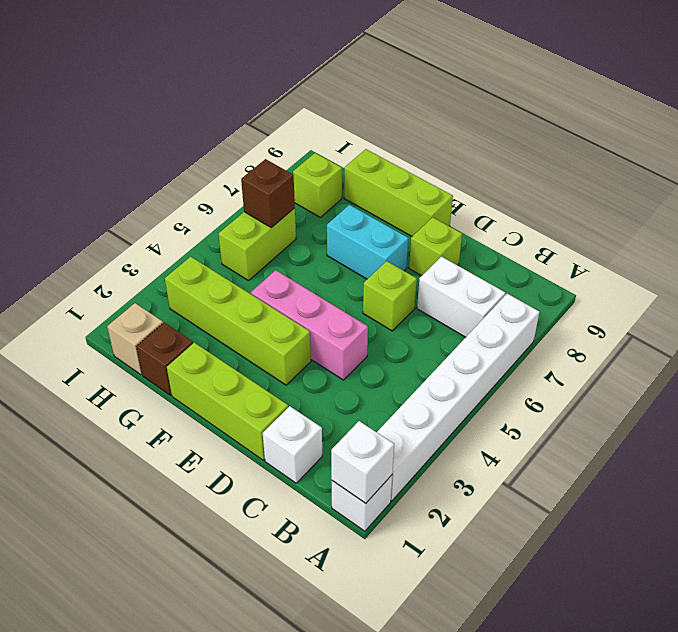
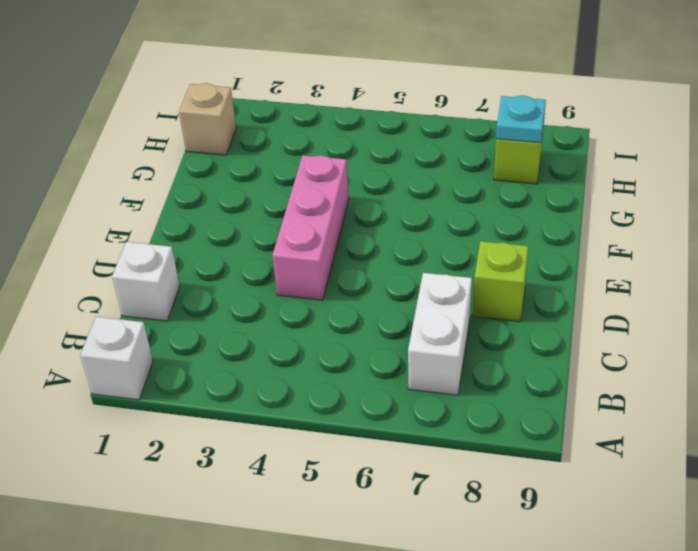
cyan 1x1 plate [496,95,546,143] -> none
none -> white 1x6 brick [377,294,539,501]
none -> lime 1x3 brick [167,343,288,460]
none -> lime 1x1 brick [363,261,417,331]

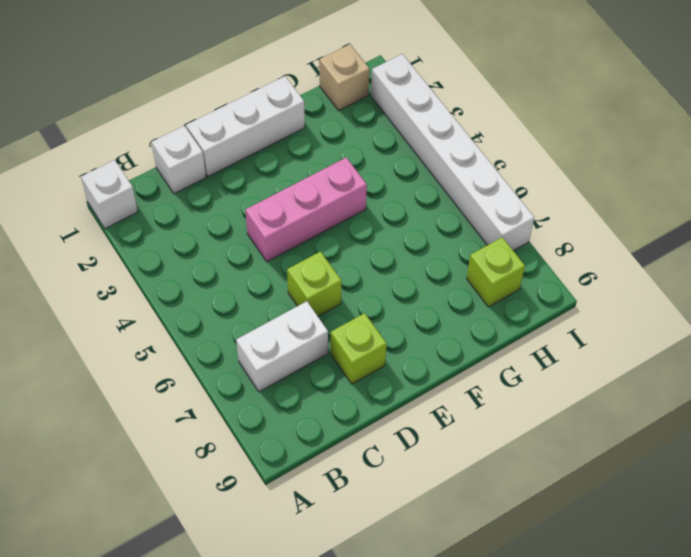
white 1x3 brick [186,76,305,176] -> lime 1x3 brick [167,343,288,460]
white 1x6 brick [371,54,534,251] -> white 1x6 brick moved to [377,294,539,501]
none -> lime 1x4 brick [165,257,311,385]
none -> cyan 1x2 brick [327,205,408,279]
none -> lime 1x3 brick [344,149,453,236]

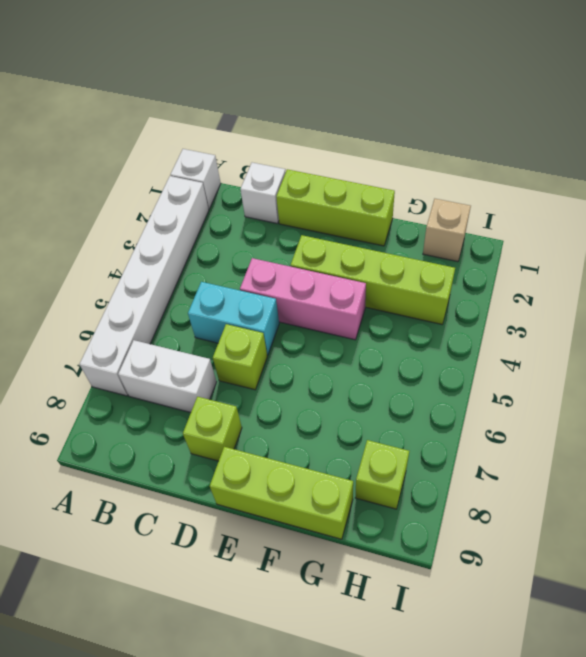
cyan 1x2 brick [188,282,279,355] -> cyan 1x2 brick moved to [327,205,408,279]
none -> brown 1x1 brick [137,323,193,395]
none -> lime 1x2 brick [219,208,296,281]
none -> white 1x1 brick [331,421,394,503]

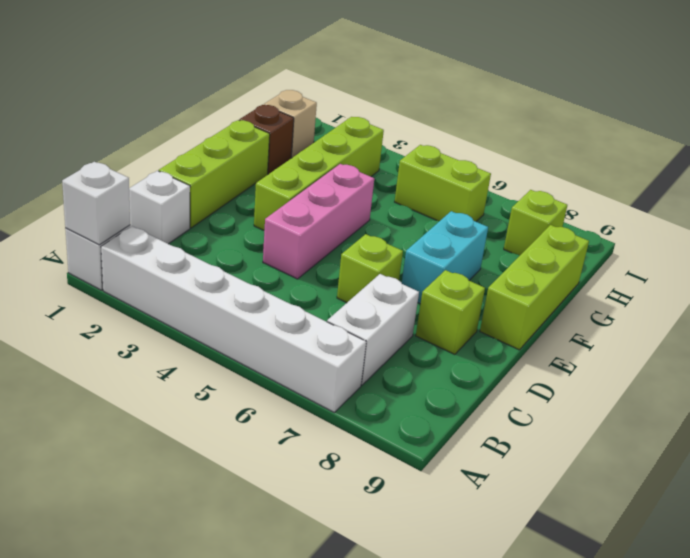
none -> brown 1x1 brick [241,159,295,228]

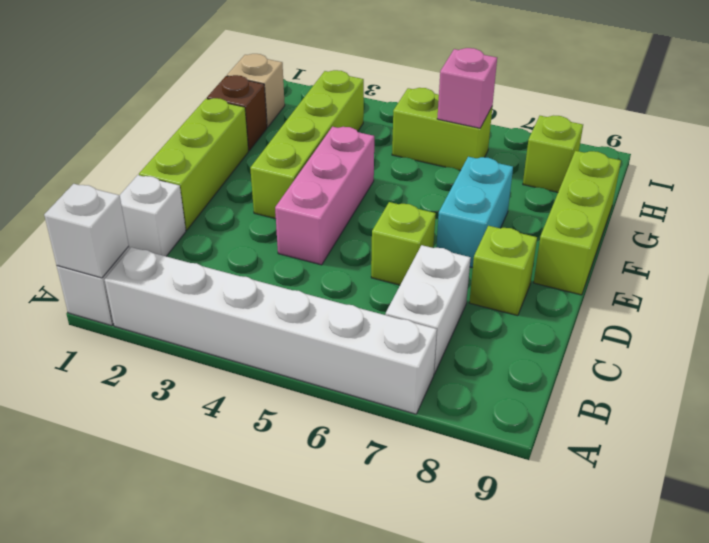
pink 1x1 brick [437,48,497,128] -> brown 1x1 brick [241,159,295,228]

